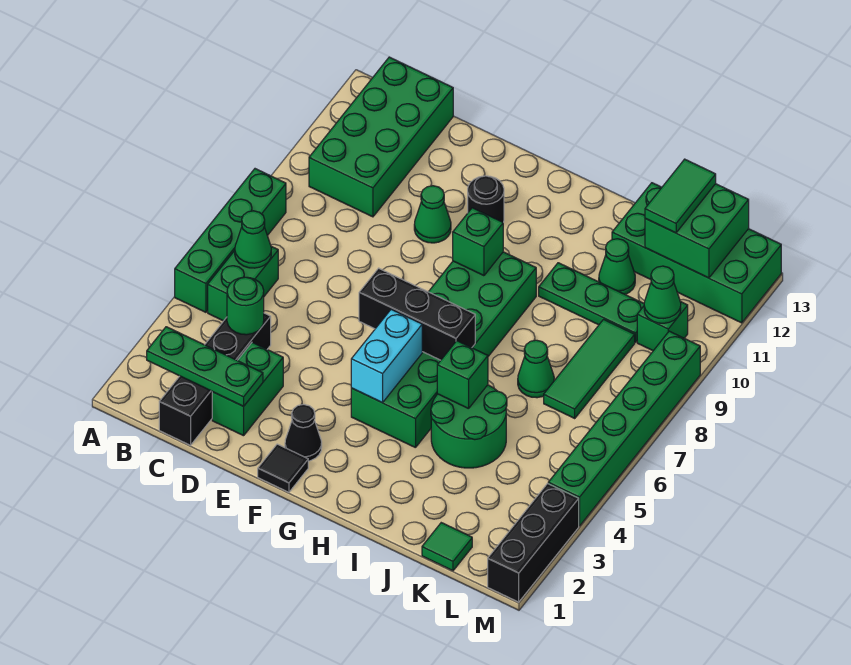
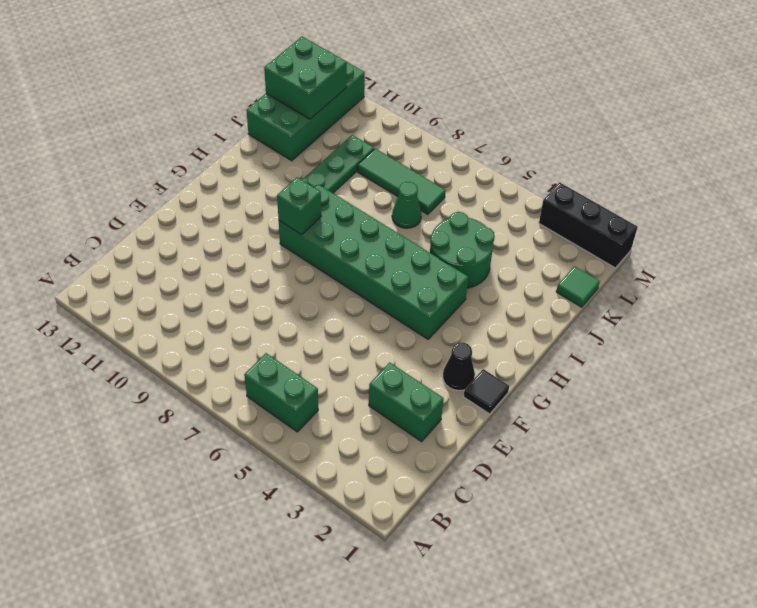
none -> green 1x4 brick [175,169,286,312]
none -> green 2x4 brick [309,57,453,217]
none -> black 1x4 brick [159,313,271,445]
none -> green 1x1 cone [414,186,451,243]

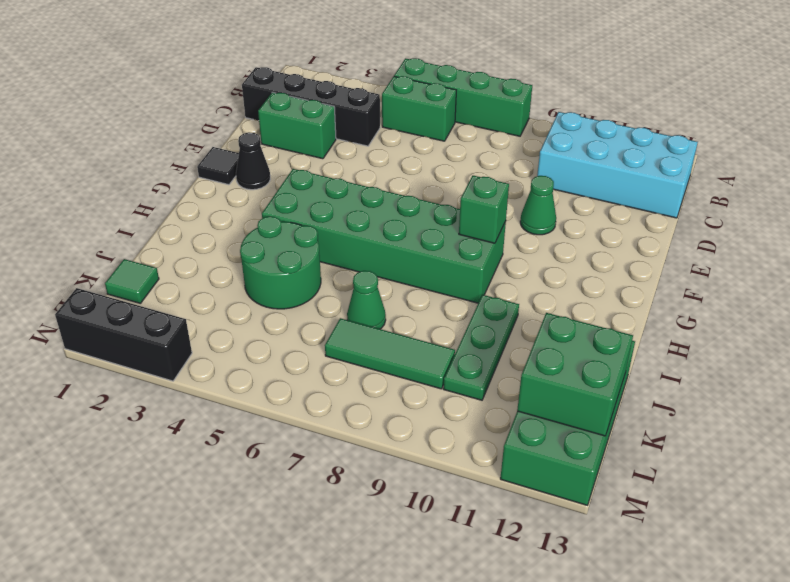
cyan 2x4 brick [537,112,698,218] -> green 2x4 brick [309,57,453,217]
none -> black 1x1 round brick [468,176,504,222]
none -> green 1x1 cone [599,239,635,295]
none -> green 1x1 brick [637,302,688,351]
none -> green 1x6 brick [548,331,700,526]

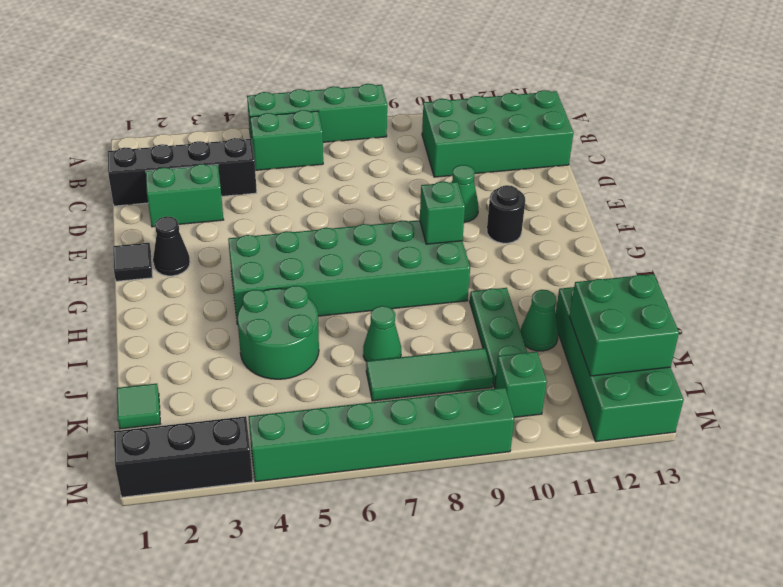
none -> green 1x3 plate [147,327,263,406]
none -> green 1x1 cone [235,211,271,268]
none -> green 1x1 round brick [227,277,264,335]
none -> black 1x3 brick [359,268,475,360]

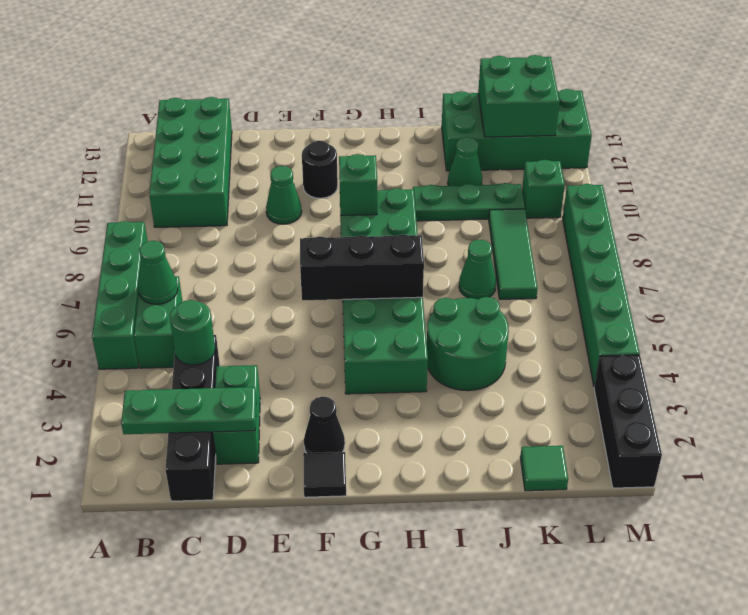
none -> cyan 1x2 brick [351,309,422,403]
none -> green 1x1 brick [437,341,488,409]
none -> green 1x1 cone [644,266,681,323]
none -> green 1x2 tile [645,159,716,233]

